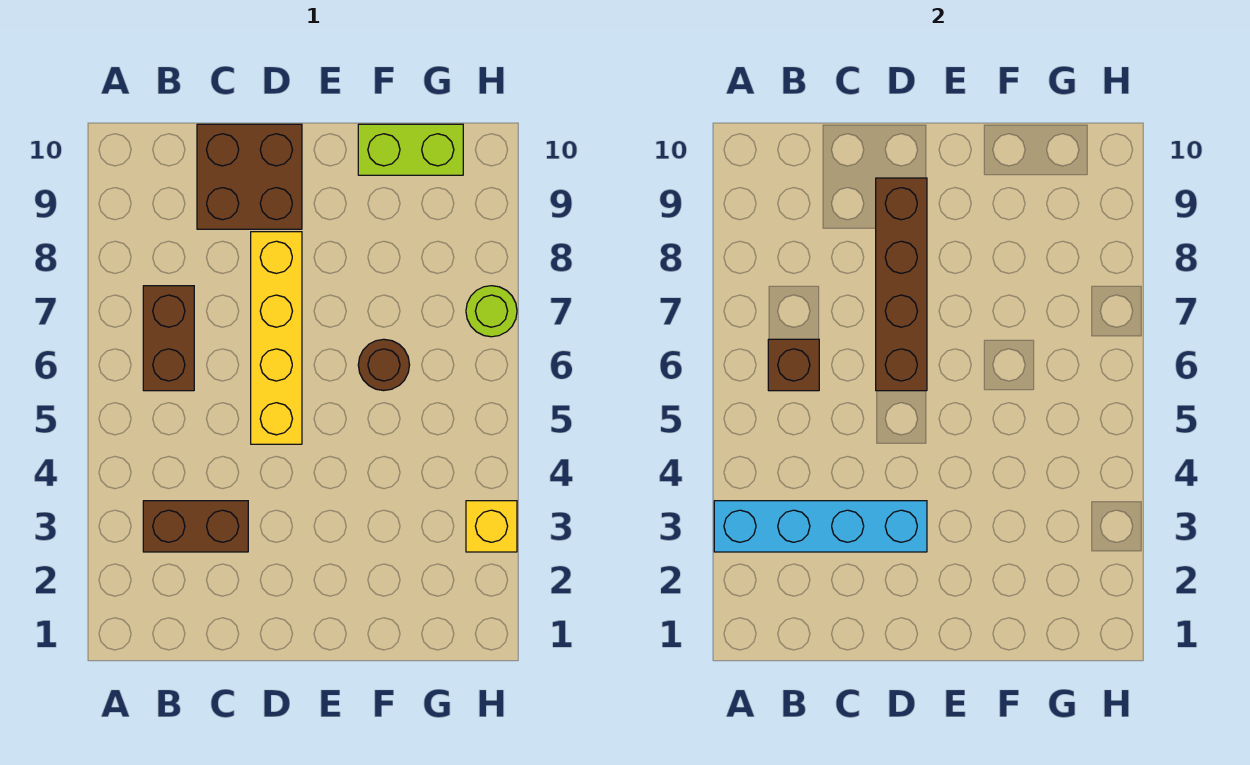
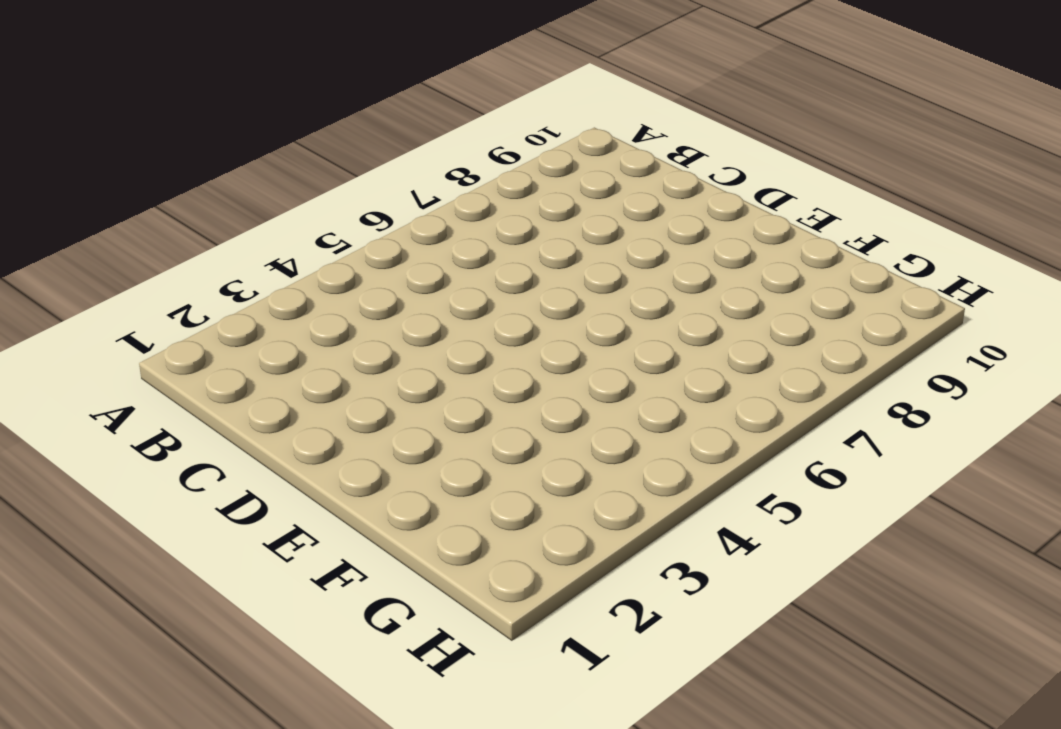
none -> brown 1x2 brick [143,501,248,552]
none -> brown 1x2 brick [143,286,194,391]

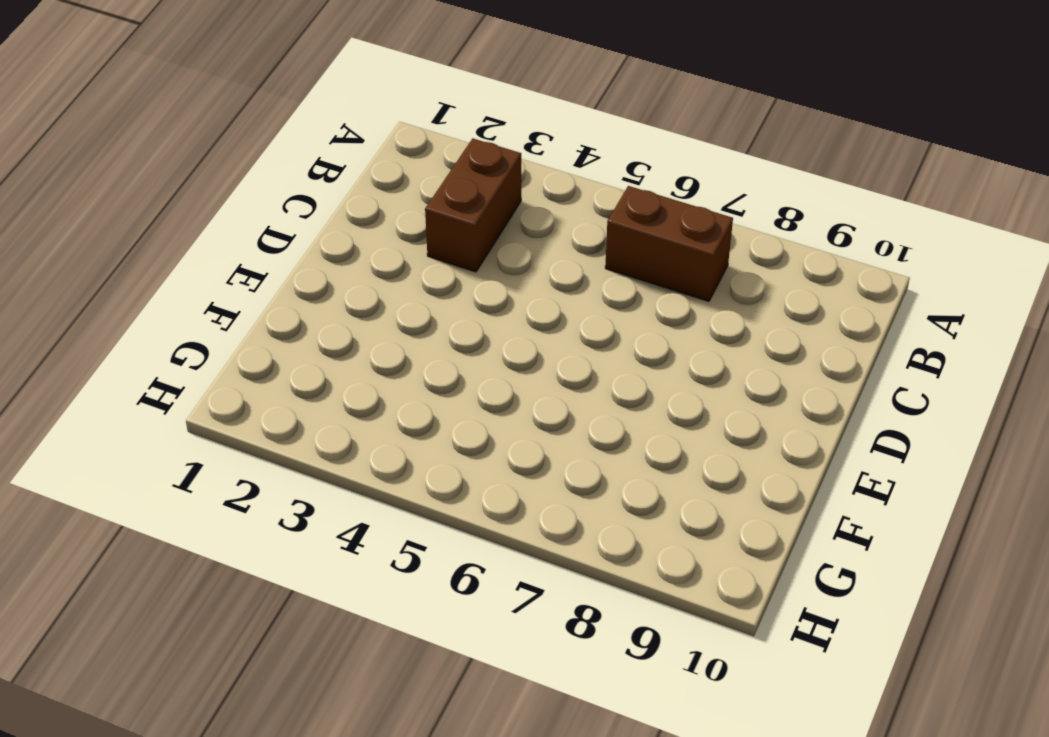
none -> brown 2x2 brick [197,124,302,229]
none -> yellow 1x4 brick [251,232,302,444]

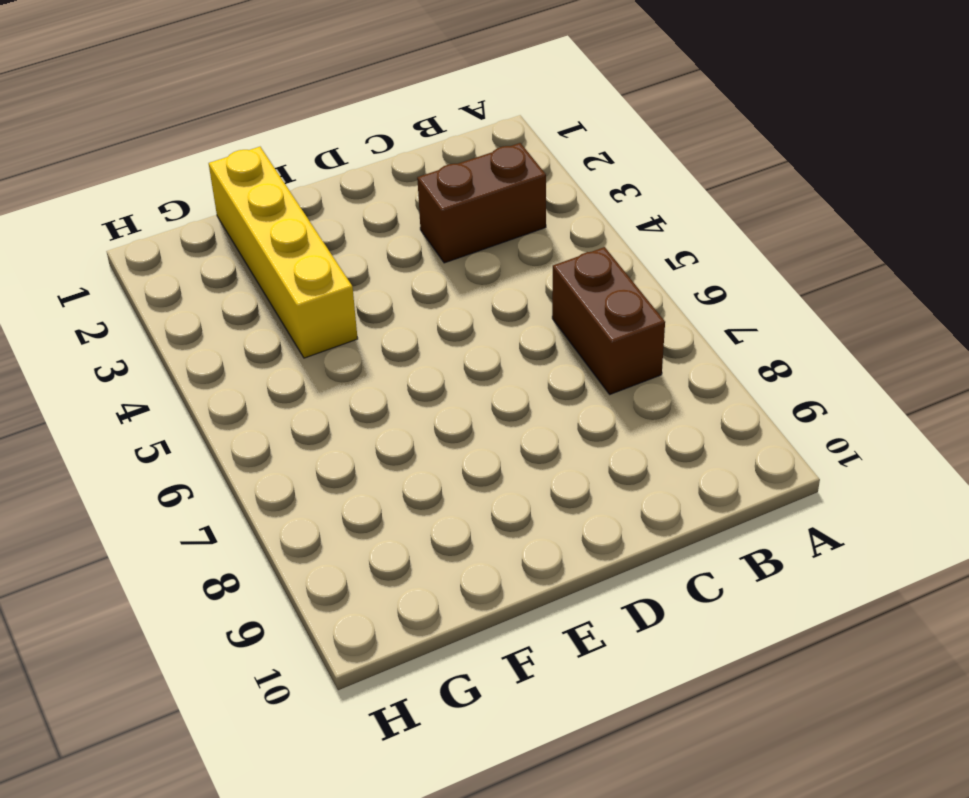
yellow 1x4 brick [209,147,358,358] -> yellow 1x4 brick moved to [251,232,302,444]
none -> brown 2x2 brick [197,124,302,229]
none -> brown 1x1 round brick [358,339,409,391]

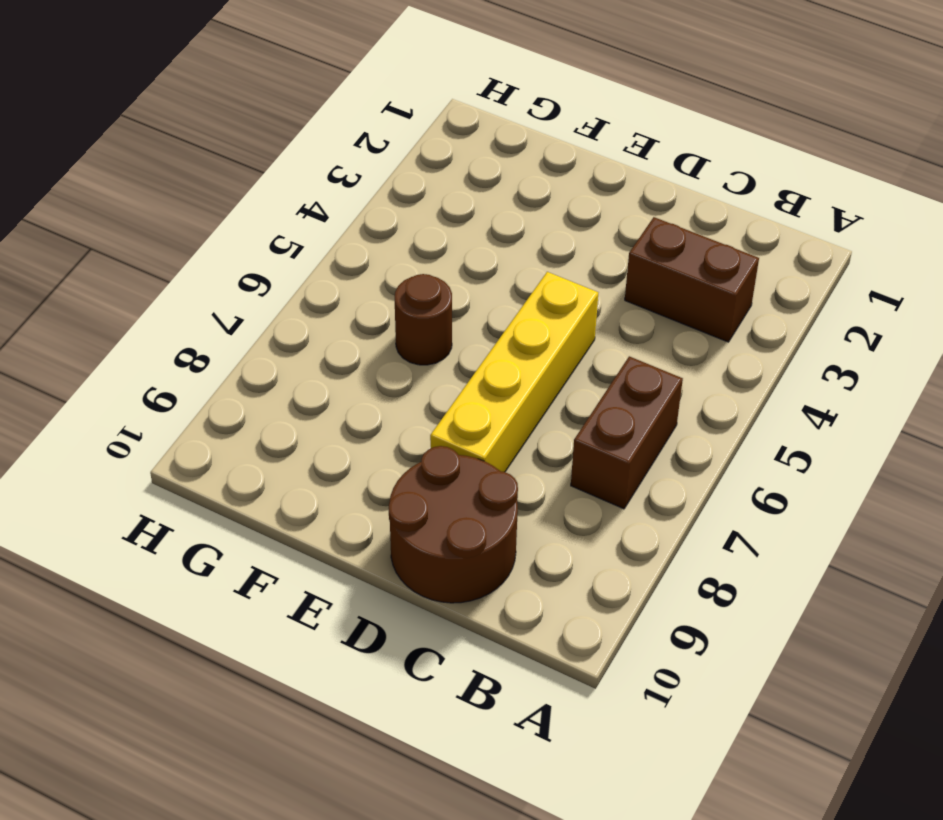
brown 2x2 round brick [389,446,518,603] -> brown 2x2 brick [197,124,302,229]
none -> lime 1x2 brick [358,124,463,175]
none -> yellow 1x1 brick [466,501,517,552]

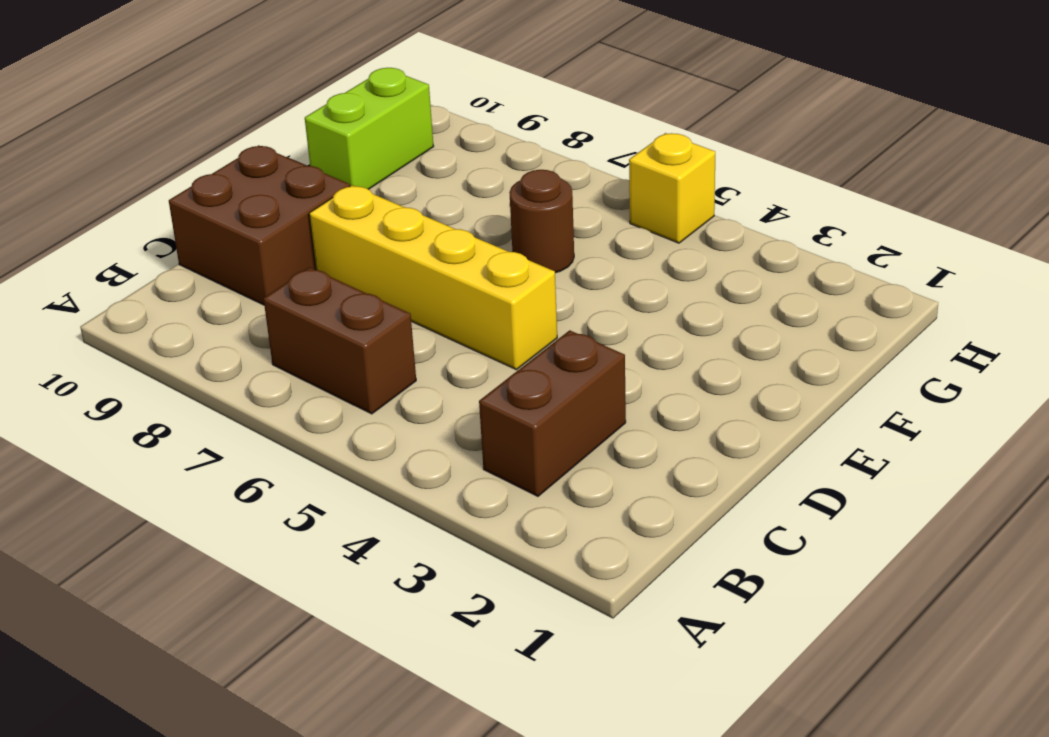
yellow 1x1 brick [629,133,715,243] -> yellow 1x1 brick moved to [466,501,517,552]
none -> lime 1x1 round brick [466,286,517,337]
none -> cyan 1x4 brick [714,501,927,552]

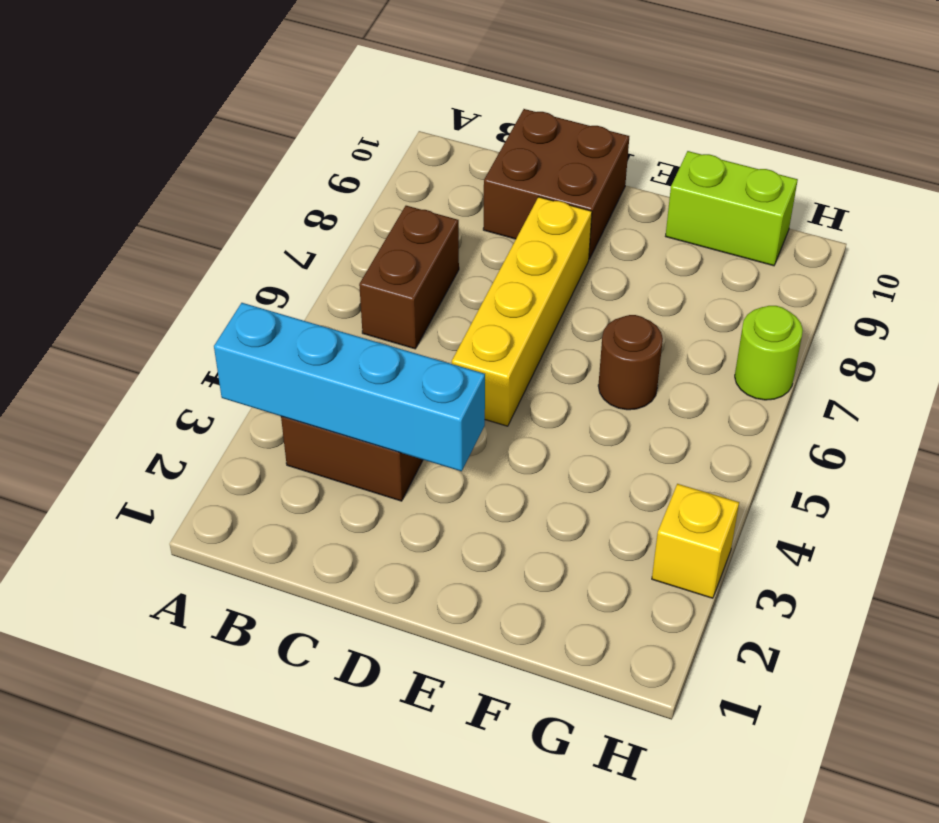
none -> brown 1x1 brick [768,339,819,391]
none -> brown 1x4 brick [876,178,927,391]

